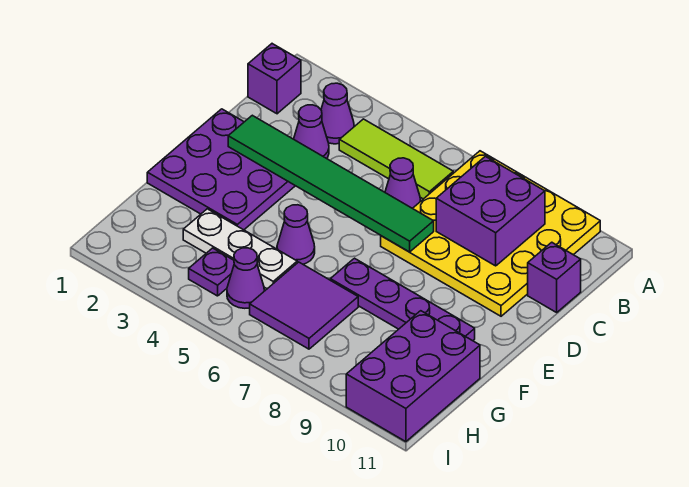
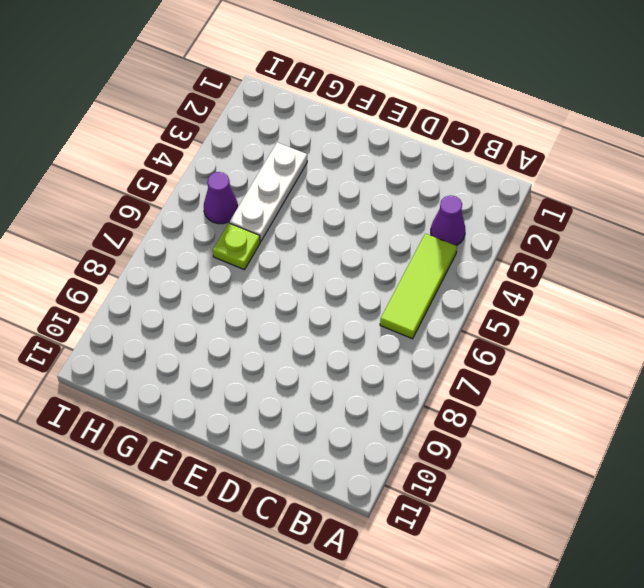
lime 1x1 plate [213,223,260,270] -> purple 2x2 tile [250,262,358,349]
none -> yellow 4x4 plate [381,151,600,316]
none -> purple 1x1 brick [248,44,301,114]
none -> purple 1x1 cone [294,105,329,159]

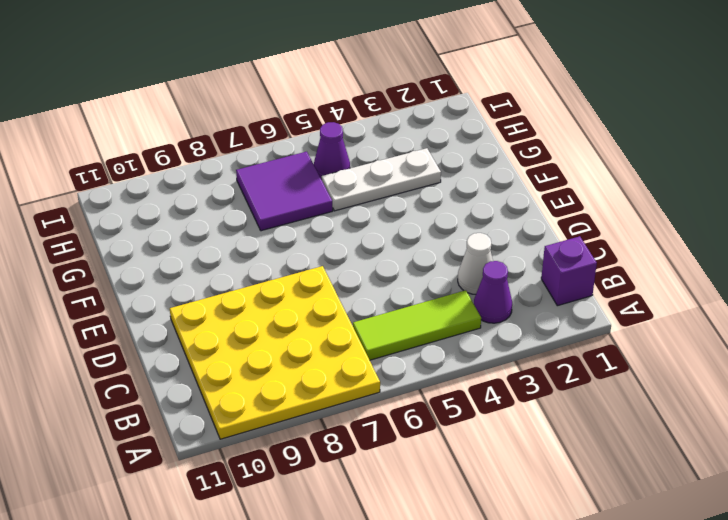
white 1x1 cone [458,233,493,294] -> purple 1x1 cone [294,105,329,159]
none -> purple 1x1 cone [385,158,421,208]
none -> purple 1x1 brick [528,242,581,312]
none -> purple 3x3 plate [147,109,295,230]

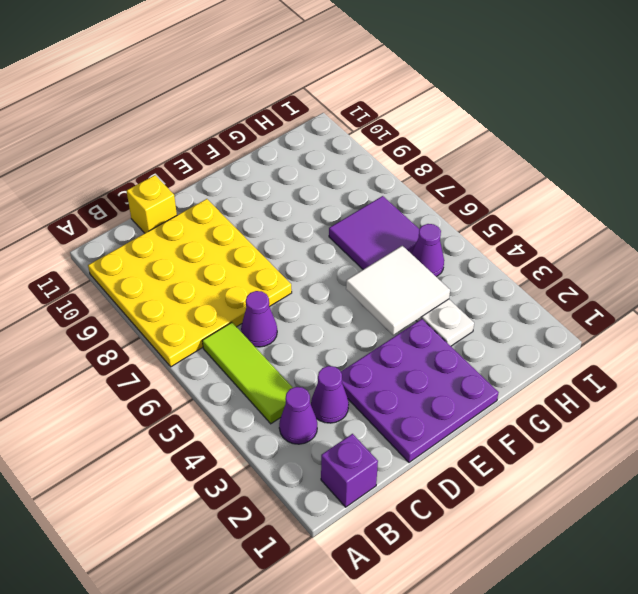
yellow 1x1 brick [127,175,177,233] -> purple 1x1 brick [528,242,581,312]
white 2x2 tile [346,246,450,335] -> none
none -> purple 1x1 cone [277,205,315,264]
none -> purple 1x4 plate [330,258,475,341]
none -> purple 2x3 brick [346,311,480,442]

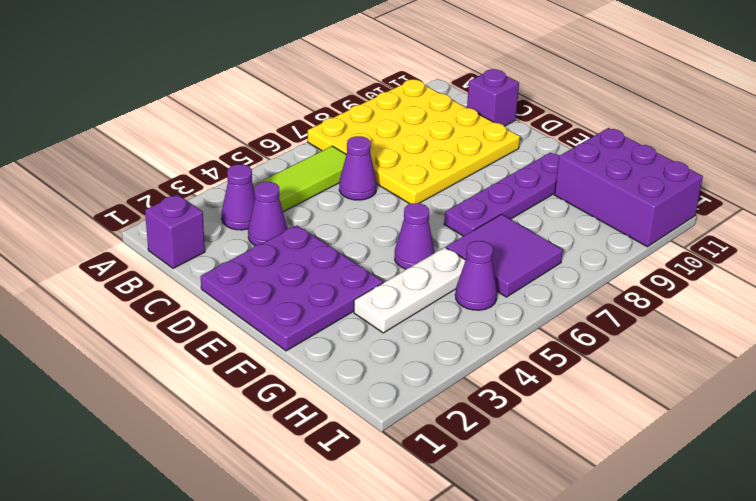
none -> purple 1x1 plate [189,248,234,296]
none -> purple 2x2 brick [436,156,545,266]
none -> green 1x6 tile [228,115,434,252]

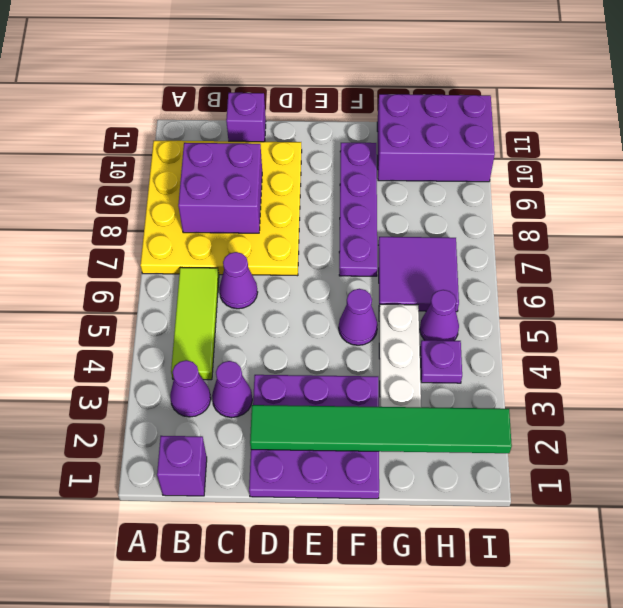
green 1x6 tile [250,405,512,453] -> green 1x6 tile turned to [228,115,434,252]

